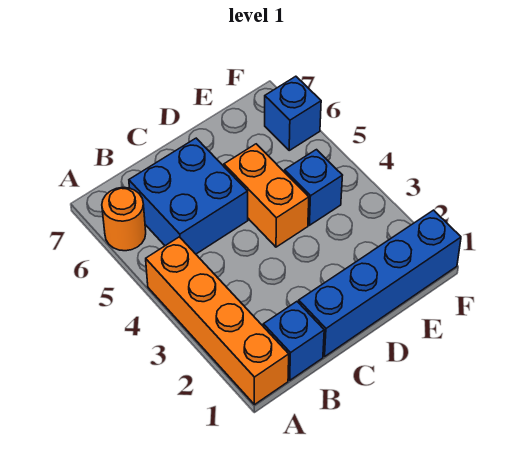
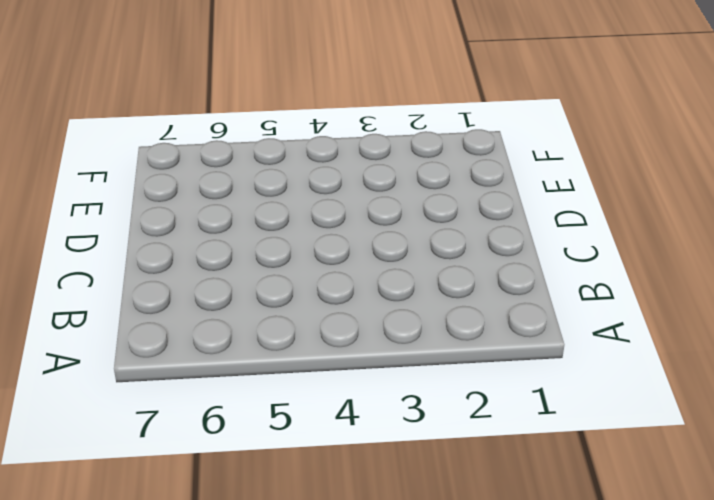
none -> orange 1x4 brick [146,237,289,405]
none -> orange 1x1 round brick [102,187,146,251]

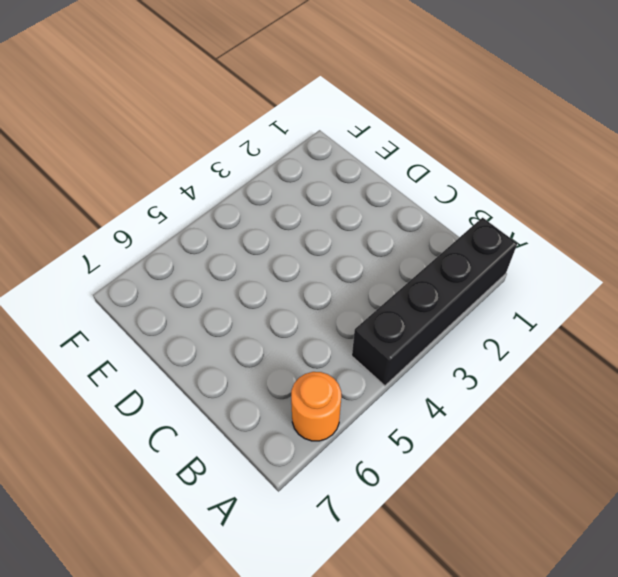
black 1x4 brick [352,218,517,386] -> orange 1x4 brick [146,237,289,405]
none -> blue 1x1 brick [263,302,324,380]
none -> blue 2x2 brick [129,138,248,254]

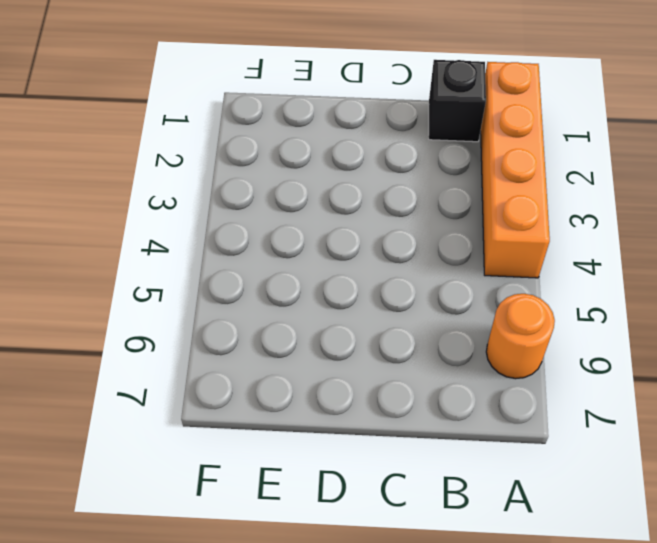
black 1x1 brick [429,60,486,142] -> blue 1x1 brick [263,302,324,380]
none -> blue 2x2 brick [129,138,248,254]
none -> blue 1x4 brick [299,210,461,356]

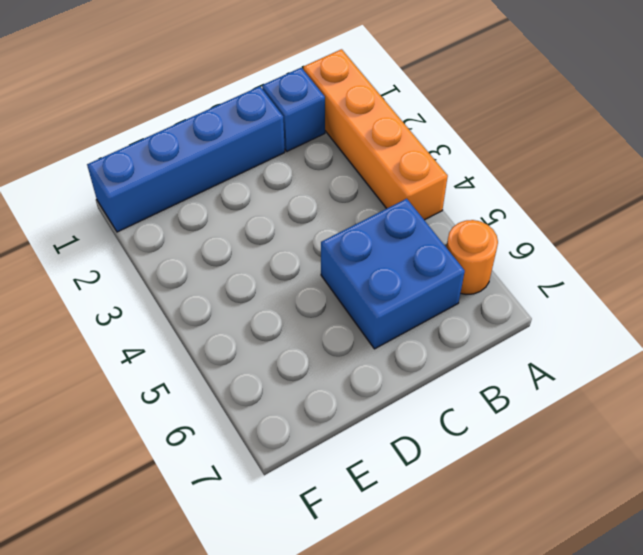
none -> orange 1x2 brick [224,144,309,247]
none -> blue 1x1 brick [285,150,342,225]

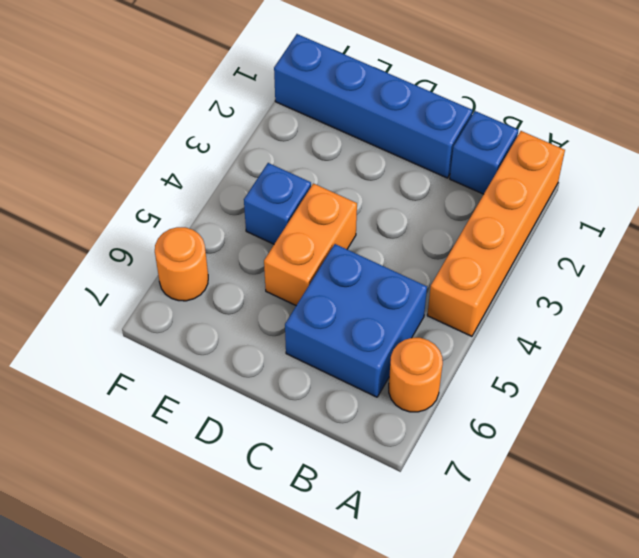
orange 1x1 round brick [155,227,208,301] -> blue 1x1 brick [265,76,321,150]

